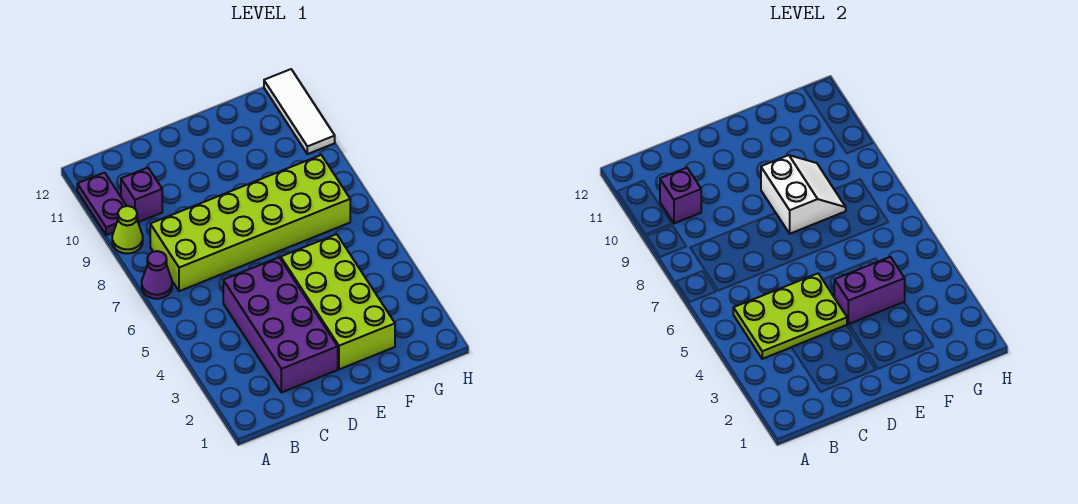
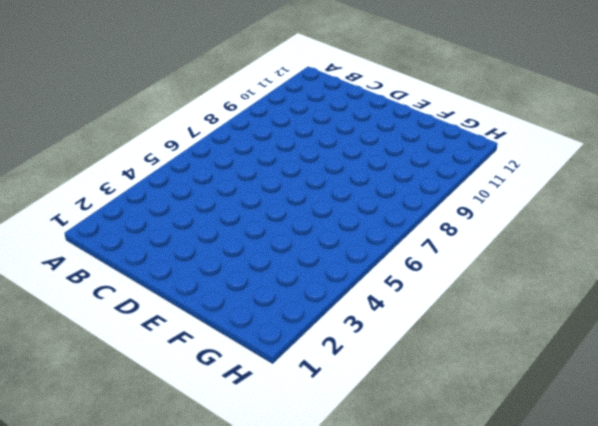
none -> purple 1x1 cone [142,251,172,299]
none -> lime 1x1 cone [112,206,143,253]
none -> purple 1x2 plate [77,173,126,235]

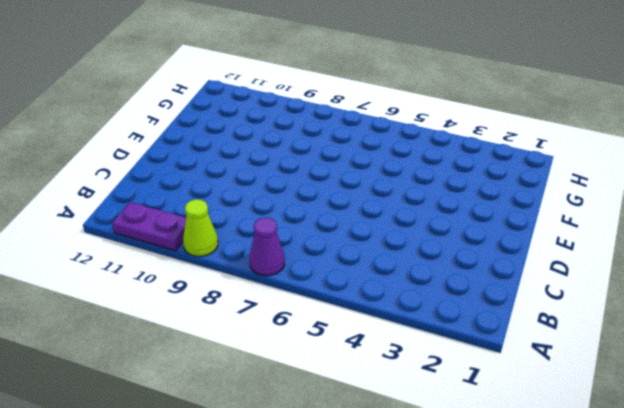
none -> lime 2x6 brick [150,155,350,291]
none -> purple 1x1 brick [121,168,162,222]
none -> purple 2x4 brick [223,258,338,393]

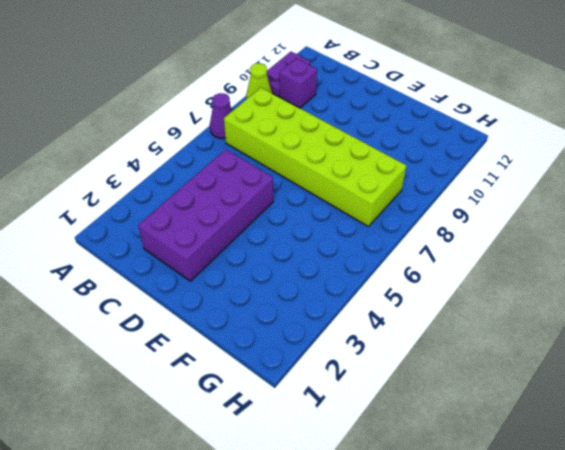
none -> lime 2x4 brick [281,234,395,369]
none -> white 1x3 tile [264,69,335,154]
none -> lime 2x3 plate [733,274,847,359]

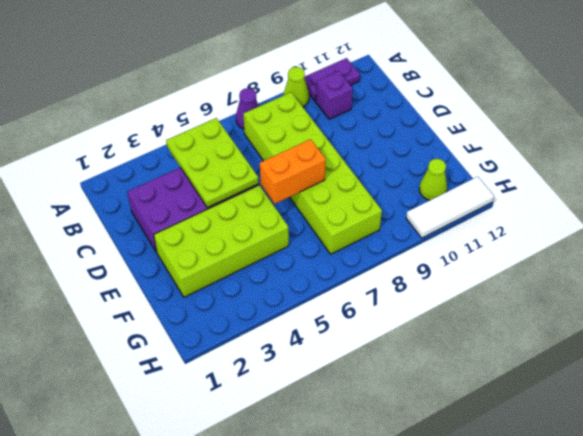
orange 1x2 brick [260,139,326,204] -> none
lime 1x1 cone [419,159,447,200] -> none
none -> purple 1x1 brick [660,168,701,223]
none -> purple 1x2 brick [834,257,905,324]
none -> white 2x2 slope [761,155,846,234]

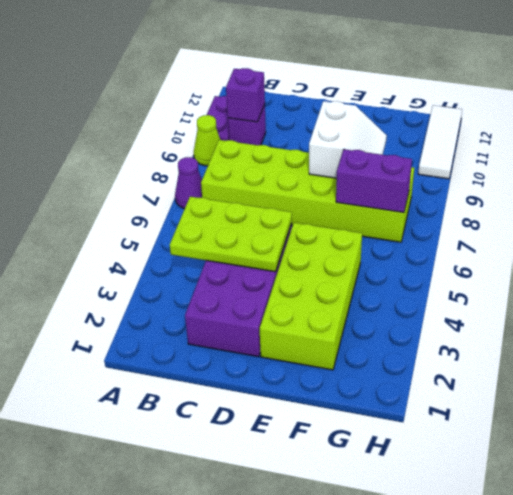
purple 1x2 brick [336,149,412,213] -> purple 1x2 brick moved to [834,257,905,324]

